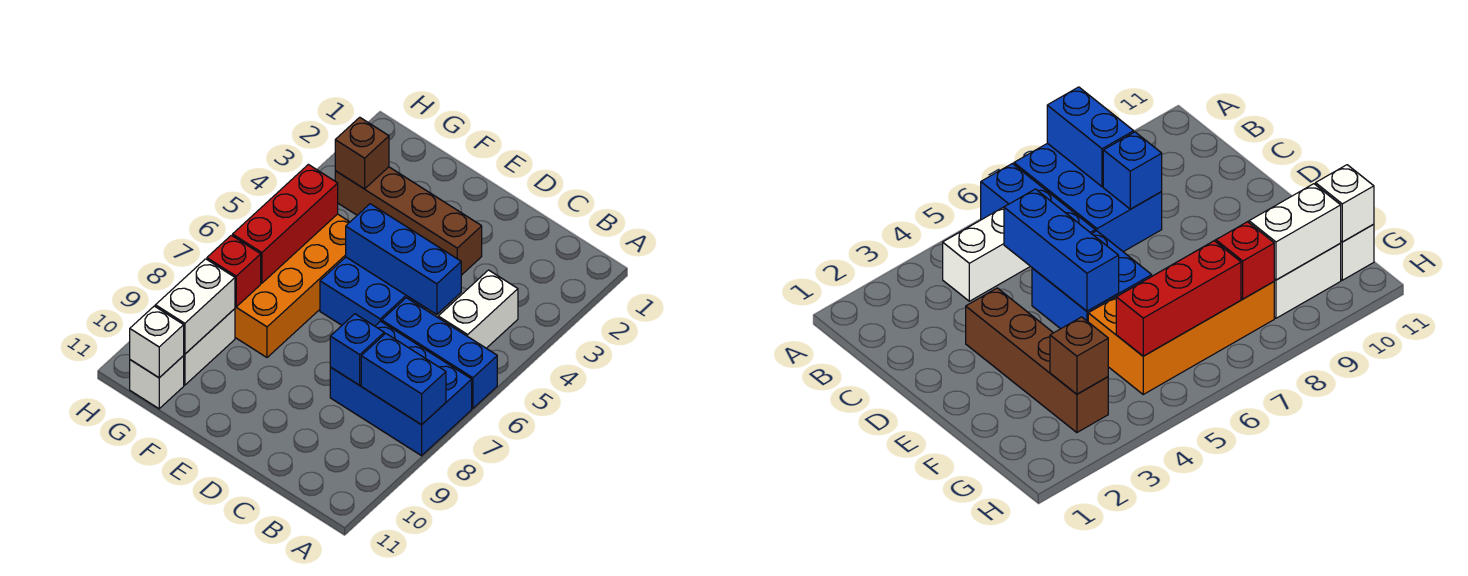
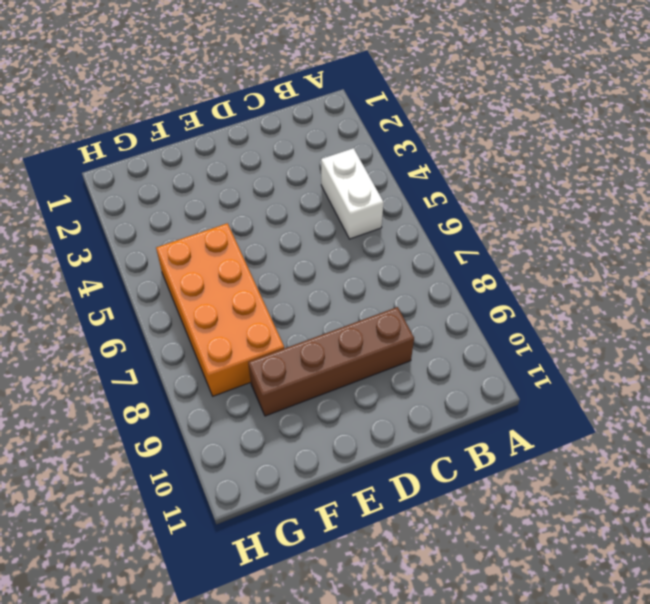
brown 1x4 brick [248,307,414,416] -> brown 1x4 brick moved to [335,167,482,275]
none -> blue 1x3 brick [382,298,497,408]
none -> blue 2x3 brick [330,321,472,456]
none -> blue 2x2 brick [320,257,425,326]

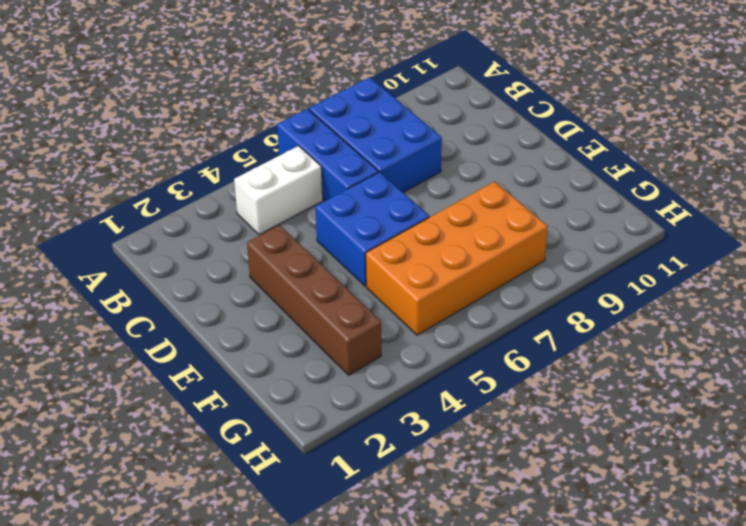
none -> white 1x2 brick [184,309,235,385]
none -> white 1x1 brick [130,356,184,409]
none -> blue 1x2 brick [361,333,446,425]

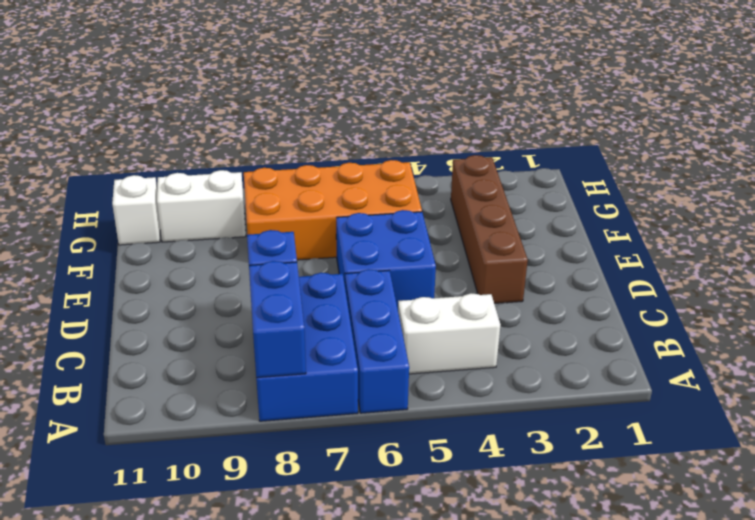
none -> blue 1x3 brick [346,204,461,315]
none -> brown 1x1 brick [335,117,389,189]
none -> red 1x3 brick [233,164,338,283]

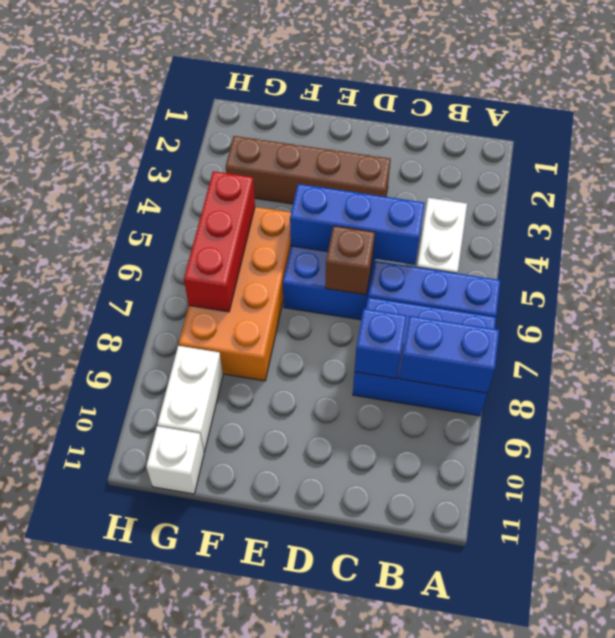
brown 1x1 brick [325,226,375,295] -> brown 1x1 brick moved to [335,117,389,189]
none -> red 1x1 brick [207,235,261,307]
none -> white 1x2 brick [155,259,235,354]
none -> white 1x1 brick [130,306,184,378]

